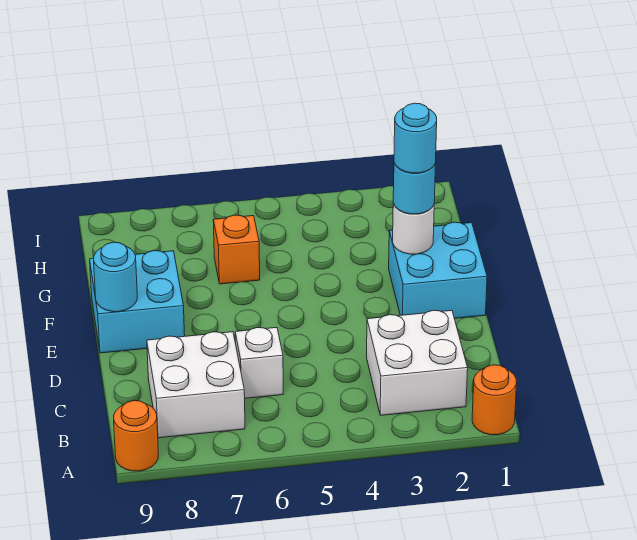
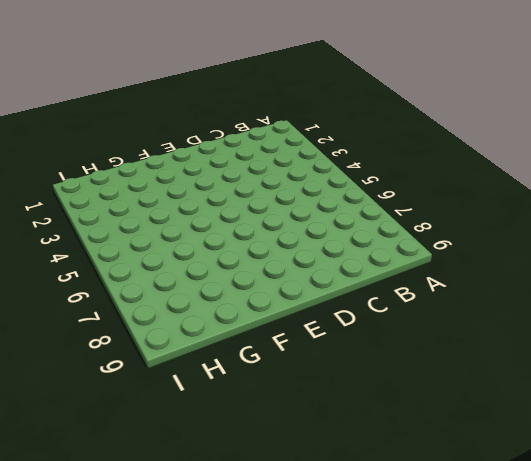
none -> orange 1x1 round brick [472,365,517,435]
none -> orange 1x1 round brick [114,401,158,471]
none -> white 2x2 brick [367,310,468,415]

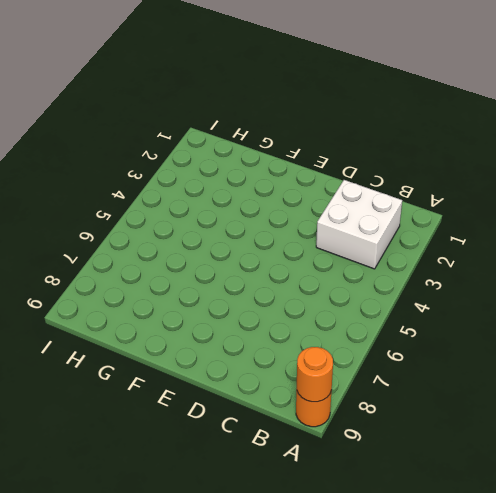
orange 1x1 round brick [297,347,333,402] -> orange 1x1 round brick moved to [472,365,517,435]
none -> white 2x2 brick [147,332,245,438]
none -> white 1x1 brick [235,328,283,398]
none -> cyan 2x2 brick [389,222,487,318]

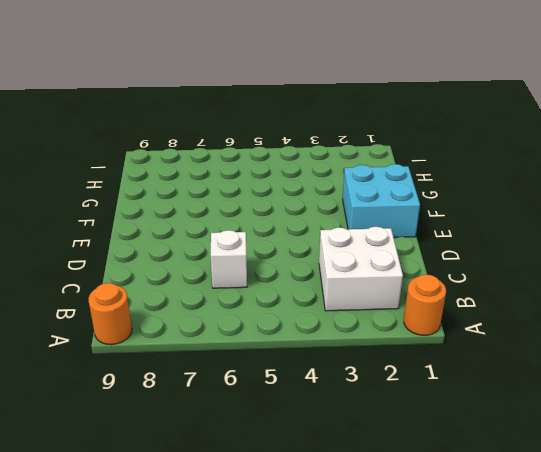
none -> white 2x2 brick [147,332,245,438]
none -> cyan 2x2 brick [90,251,185,353]
none -> orange 1x1 brick [213,215,260,284]

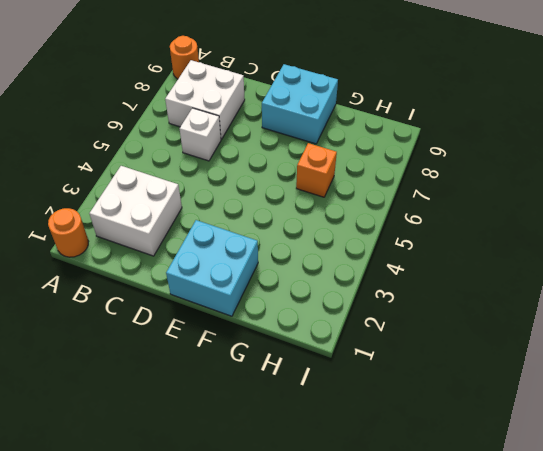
none -> cyan 1x1 round brick [94,242,137,312]
none -> white 1x1 round brick [393,204,434,254]
none -> cyan 1x1 round brick [393,163,436,214]

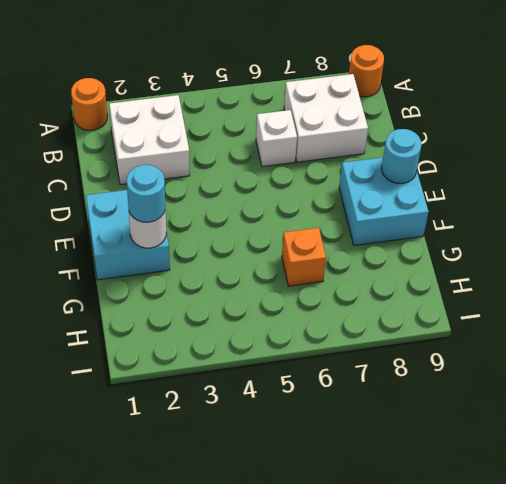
none -> cyan 1x1 round brick [394,103,437,173]

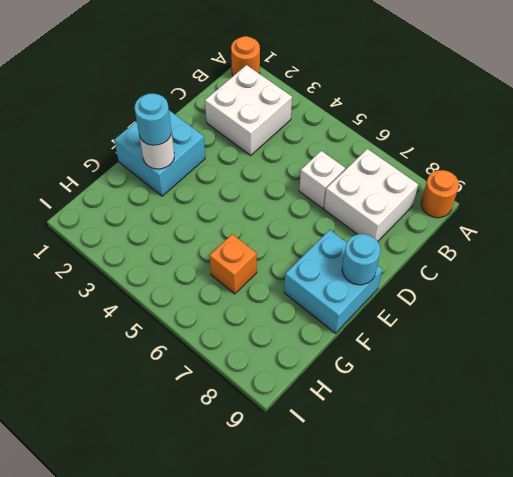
none -> cyan 1x1 round brick [394,103,437,173]

